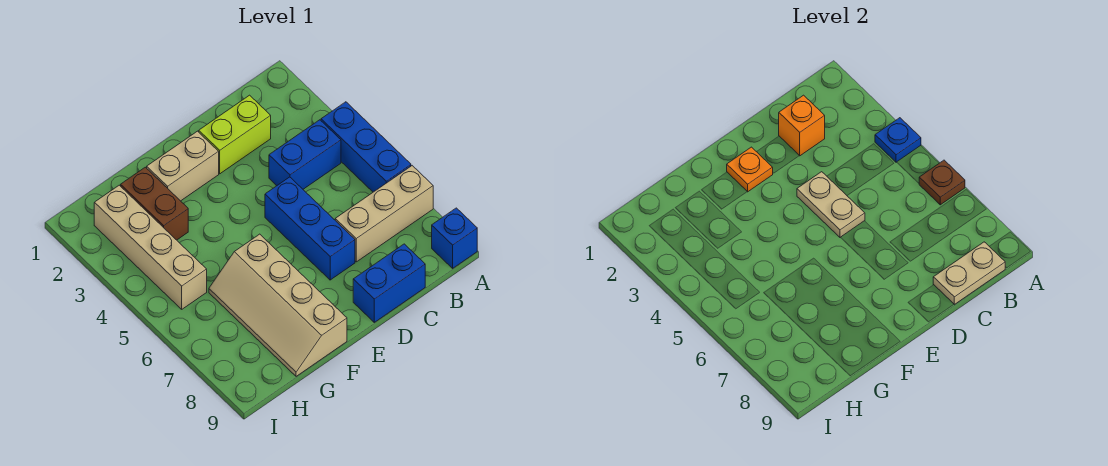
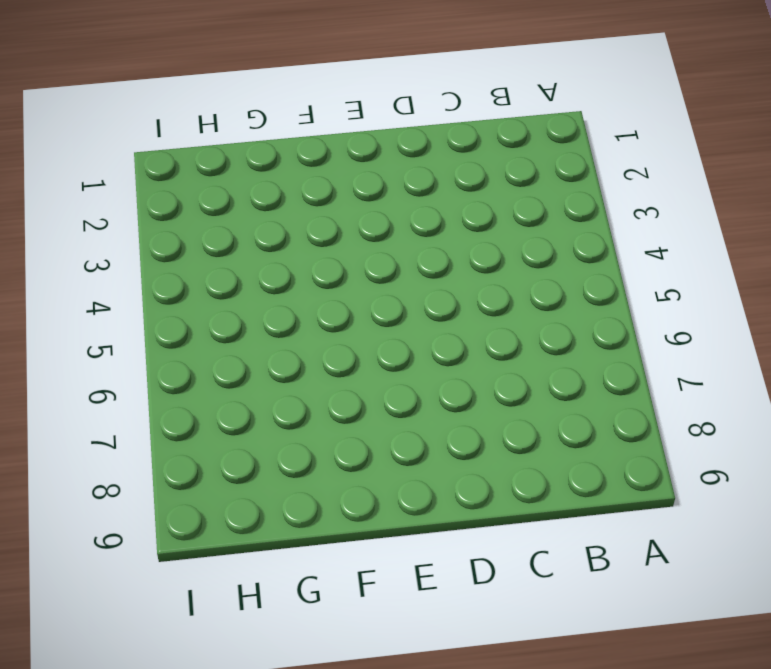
none -> blue 1x3 brick [321,102,411,192]
none -> tan 1x3 brick [335,166,433,262]
none -> blue 1x1 brick [432,208,477,268]

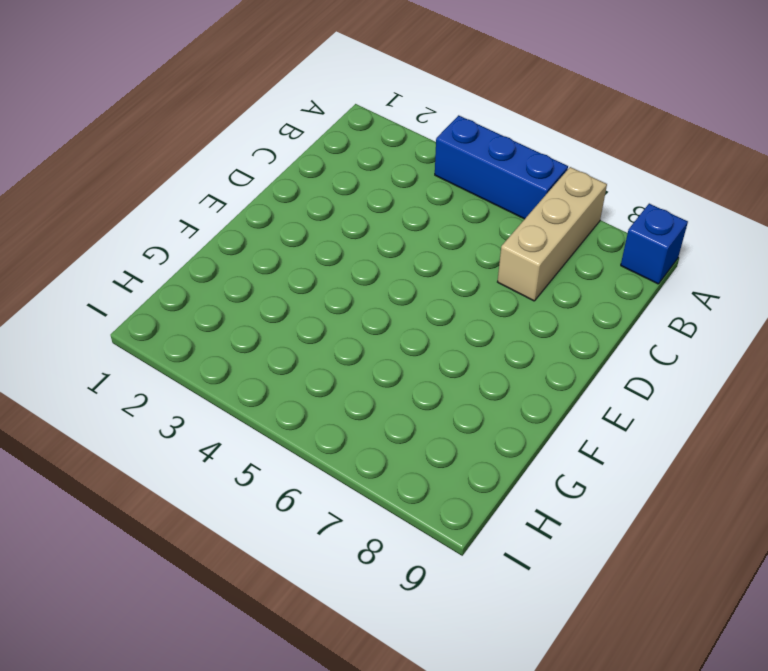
none -> blue 1x2 brick [269,120,341,189]
none -> lime 1x2 brick [199,95,271,174]
none -> blue 1x2 brick [353,244,425,322]

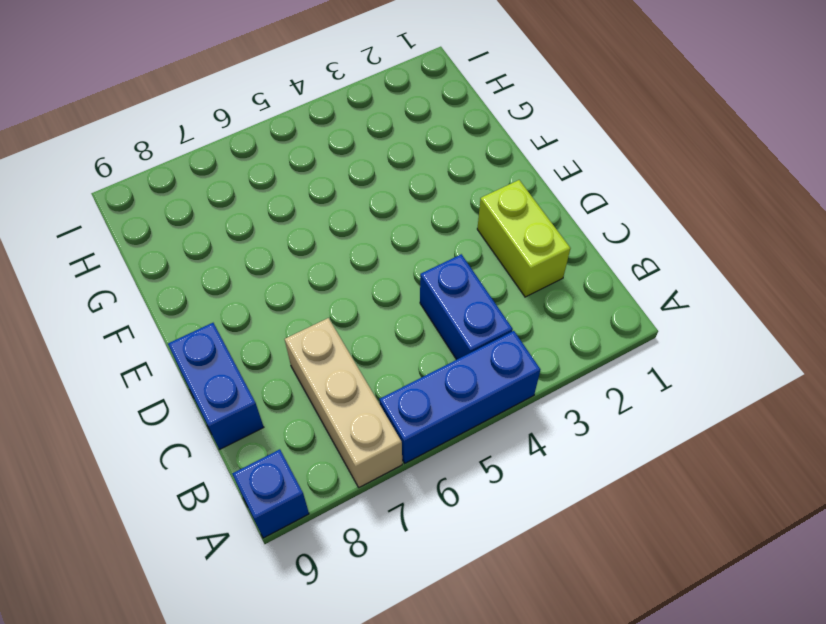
none -> blue 1x3 brick [265,177,355,280]
none -> tan 1x2 brick [147,131,219,201]
none -> tan 2x4 slope [209,234,347,376]

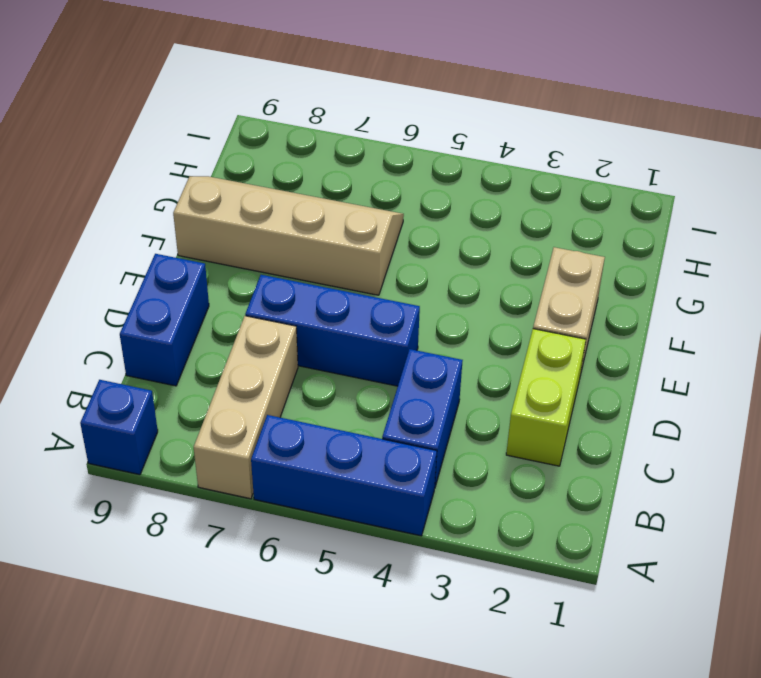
none -> brown 1x2 brick [121,167,188,240]
none -> tan 1x4 brick [94,185,207,309]
none -> blue 1x1 plate [875,118,921,162]

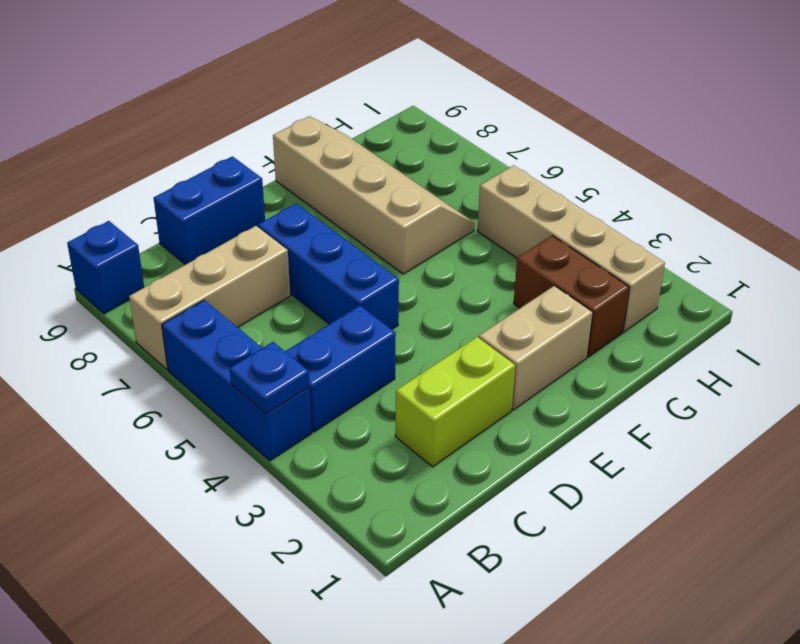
none -> brown 1x1 plate [919,160,965,205]
none -> tan 1x2 plate [933,242,1005,304]
none -> orange 1x1 brick [779,95,825,156]

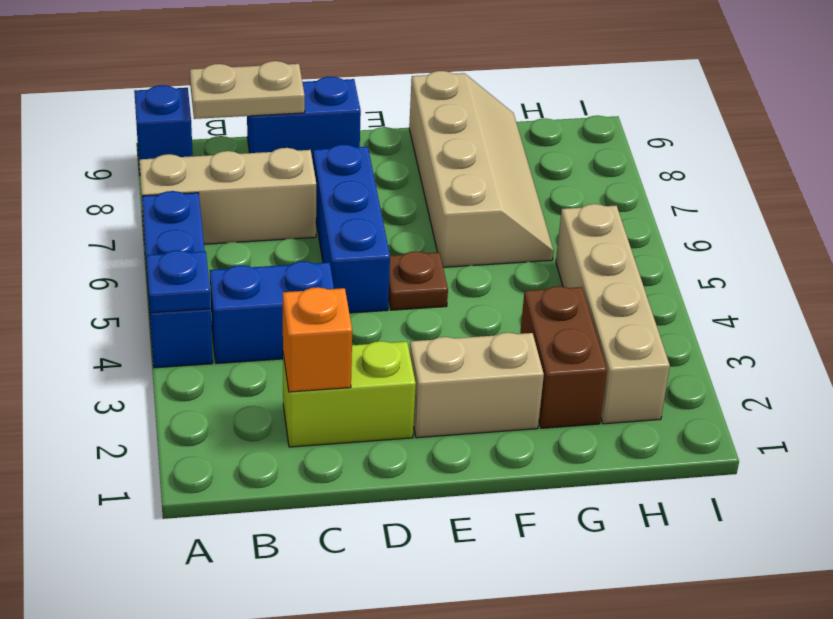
brown 1x1 plate [388,251,448,310] -> brown 1x1 plate moved to [919,160,965,205]
none -> tan 1x2 plate [797,172,865,238]
none -> orange 1x1 plate [727,147,773,192]

